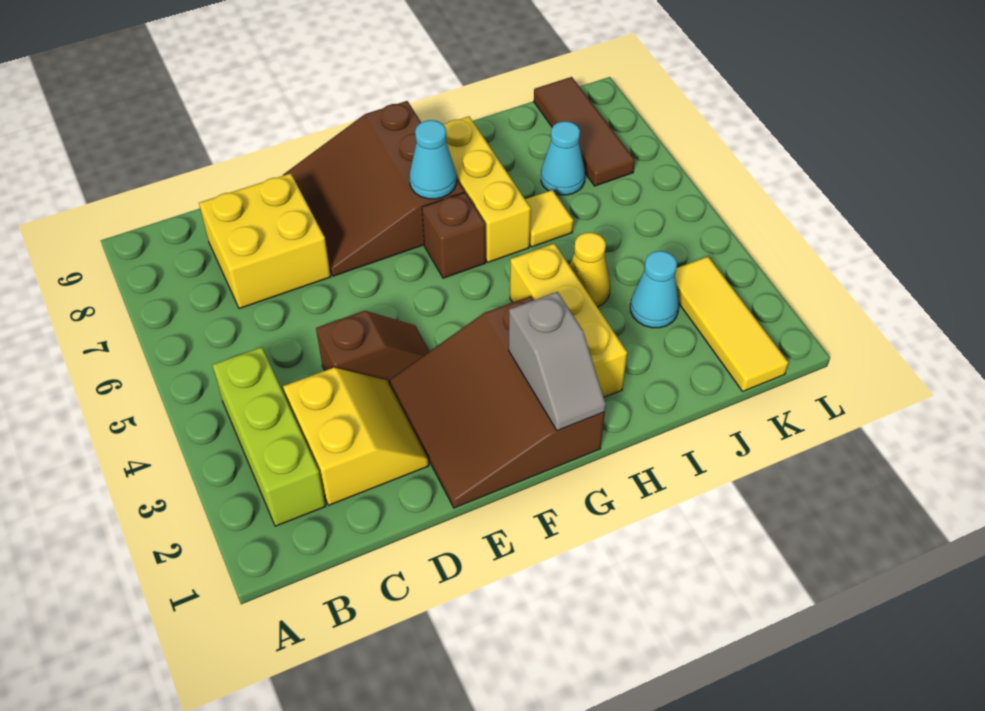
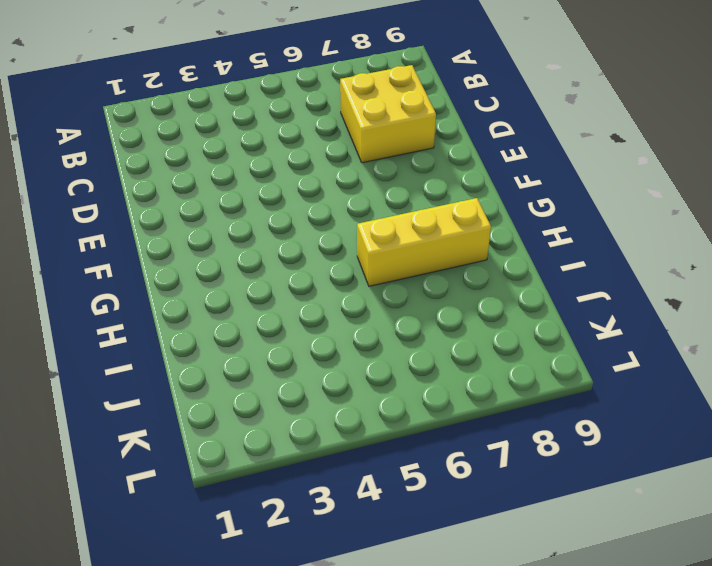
none -> lime 1x3 brick [212,347,326,526]
none -> yellow 2x2 slope [283,368,429,505]
none -> brown 1x2 slope [316,311,429,384]

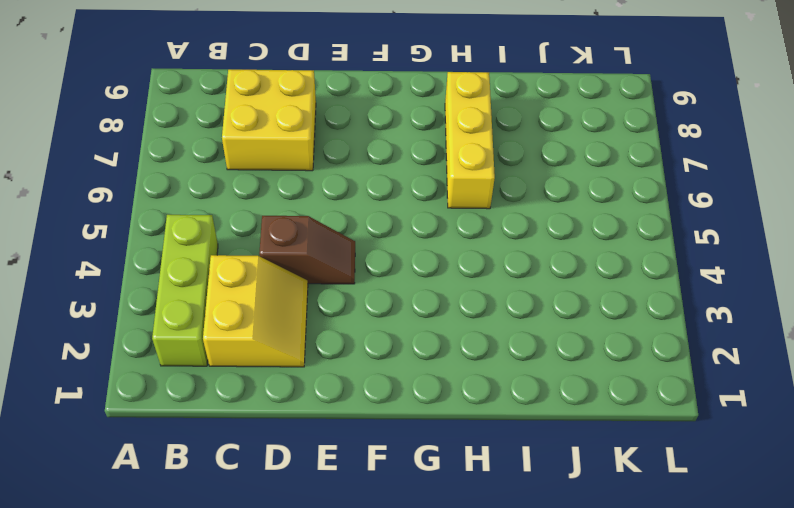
none -> brown 3x3 slope [390,296,605,508]
none -> brown 3x3 slope [283,101,464,276]
none -> brown 1x1 brick [422,192,486,278]

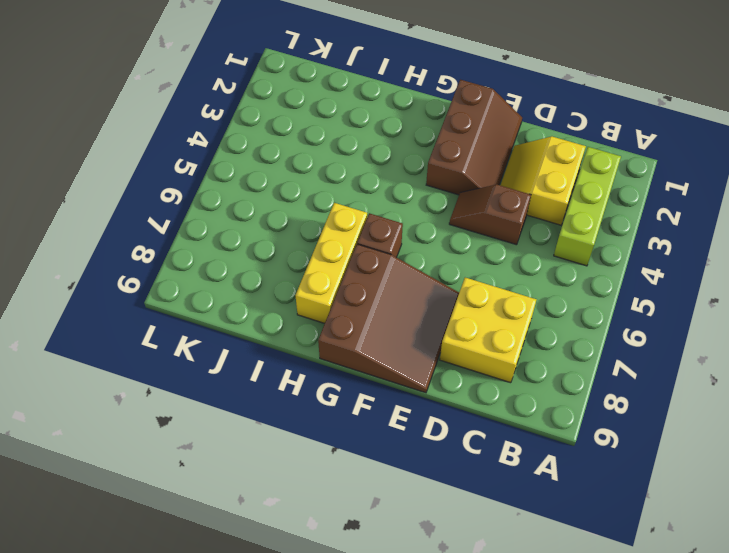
brown 2x3 slope [426,80,522,195] -> brown 3x3 slope [390,296,605,508]
none -> yellow 1x3 brick [510,243,627,397]
none -> yellow 1x1 cone [569,233,610,307]
none -> yellow 1x1 tile [525,190,573,247]

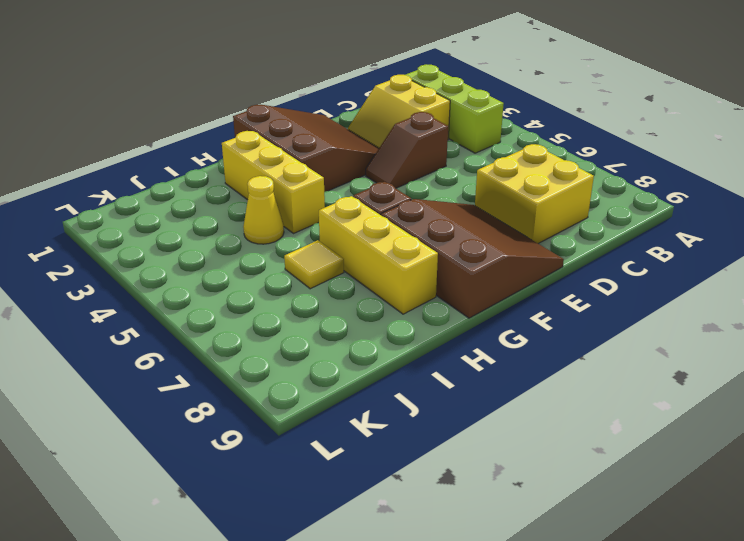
none -> cyan 1x1 cone [630,251,679,328]
none -> cyan 1x1 cone [541,121,585,195]
none -> yellow 1x3 tile [675,257,789,391]

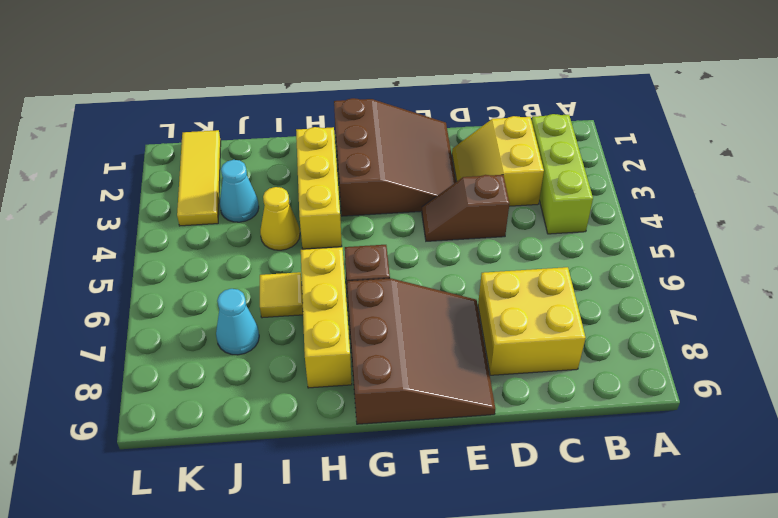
none -> brown 1x3 tile [534,77,635,186]
none -> grey 1x2 slope [509,292,606,431]
none -> cyan 1x1 cone [409,120,457,199]

